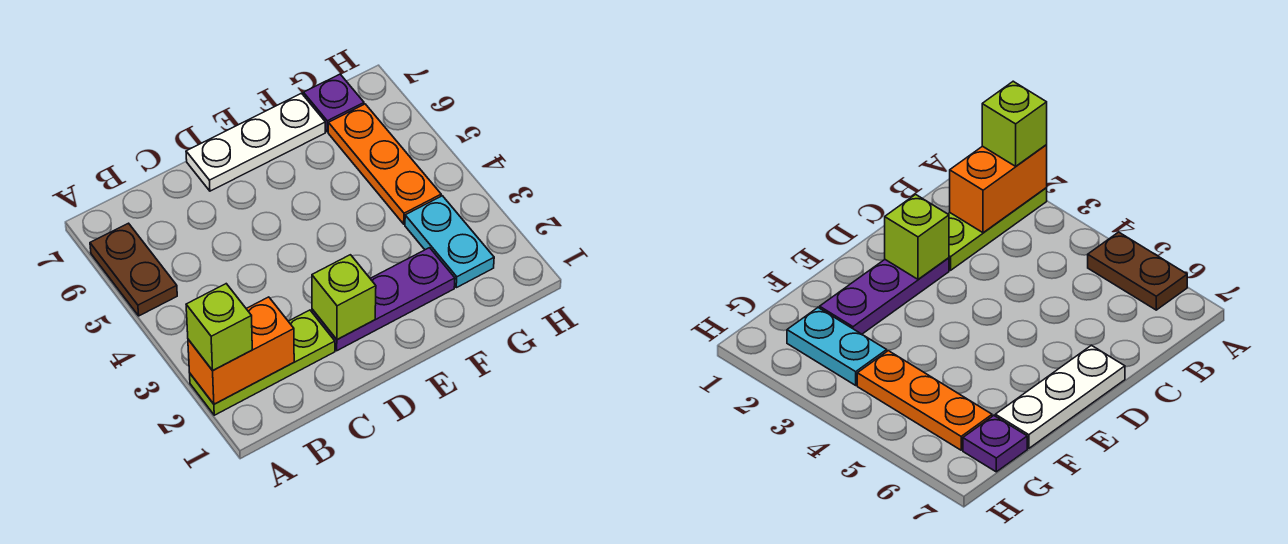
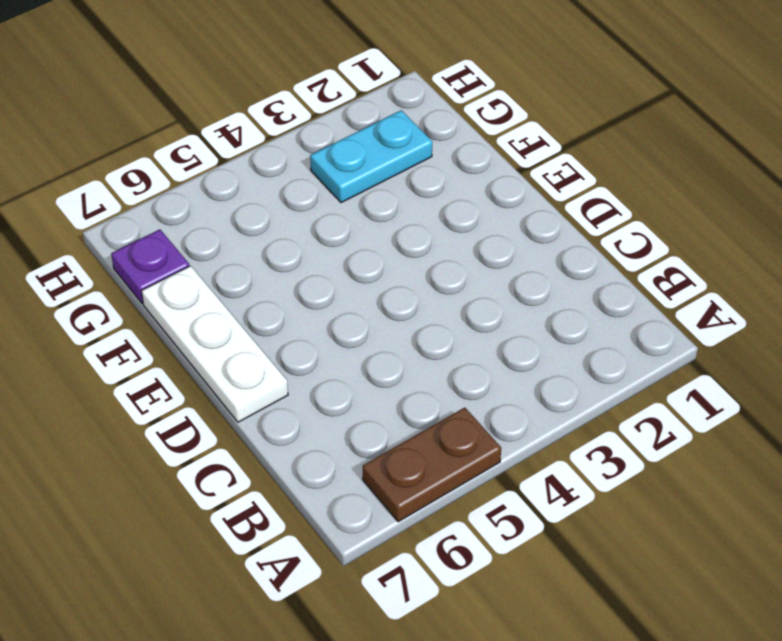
none -> lime 1x3 plate [190,310,335,415]
none -> purple 1x3 plate [312,248,455,351]

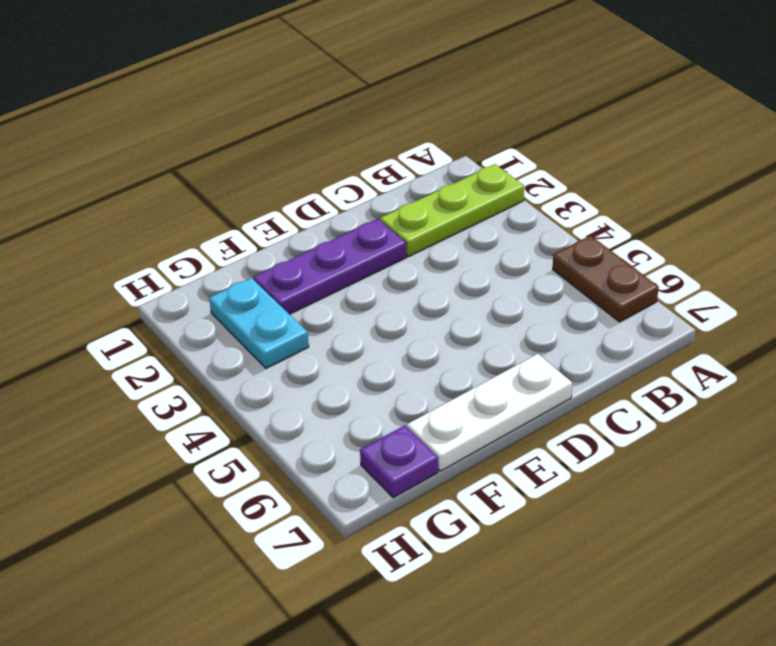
none -> orange 1x3 plate [328,104,441,224]
none -> orange 1x2 brick [188,297,294,404]

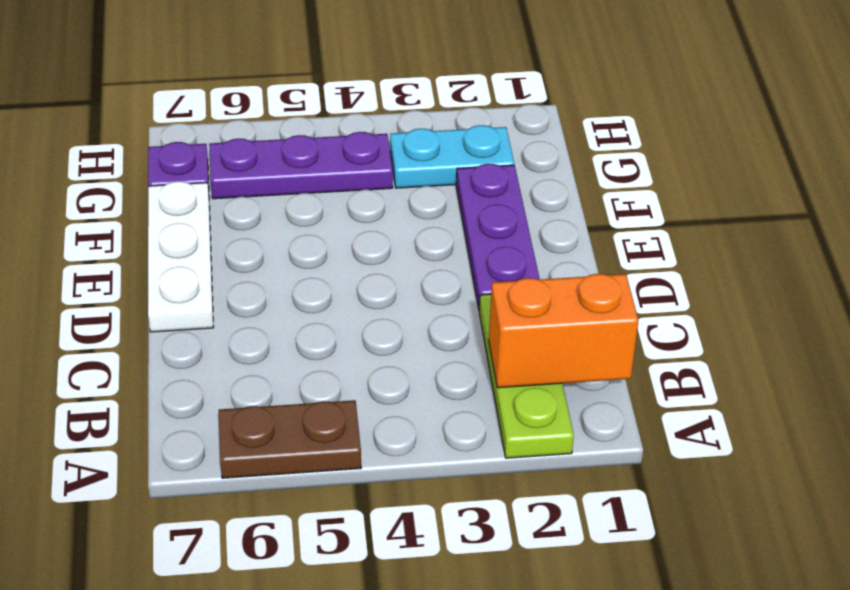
orange 1x2 brick [489,274,638,388] -> orange 1x2 brick turned to [188,297,294,404]
purple 1x3 plate [209,132,393,199] -> orange 1x3 plate [328,104,441,224]
none -> lime 1x1 brick [312,255,376,340]
none -> lime 1x1 brick [186,284,252,371]

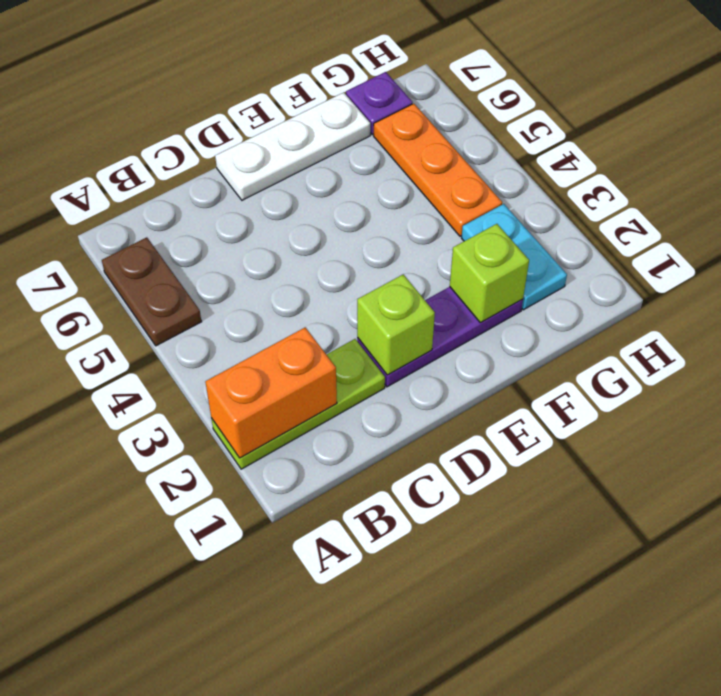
lime 1x1 brick [450,224,529,323] -> lime 1x1 brick moved to [186,284,252,371]

